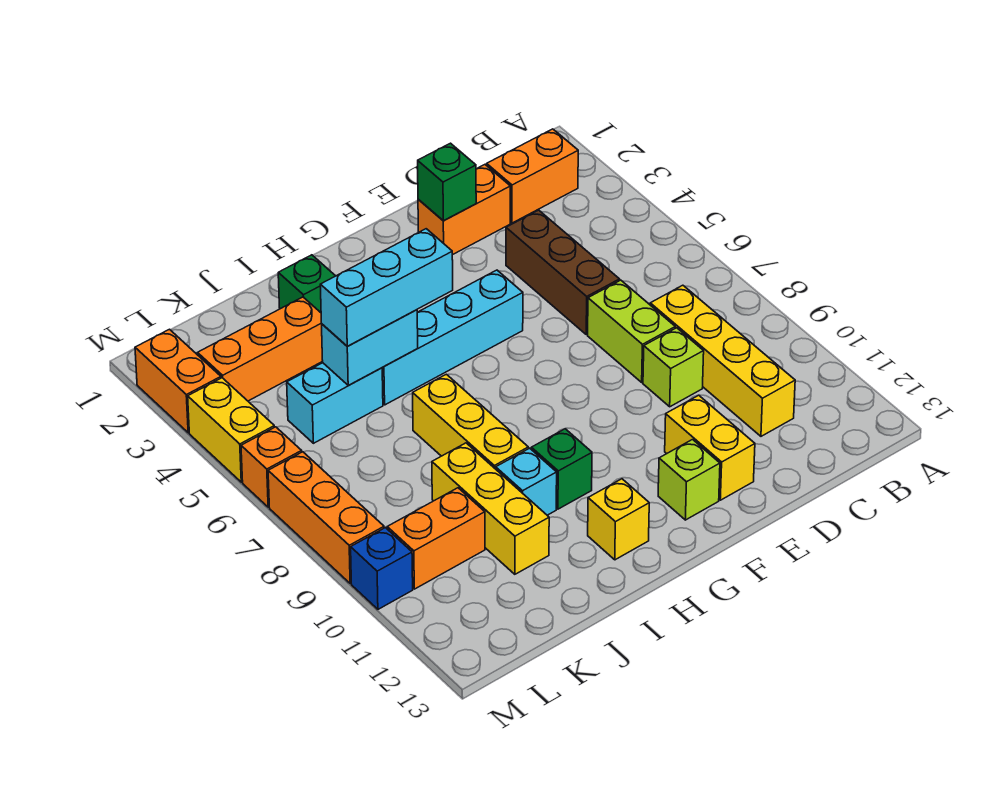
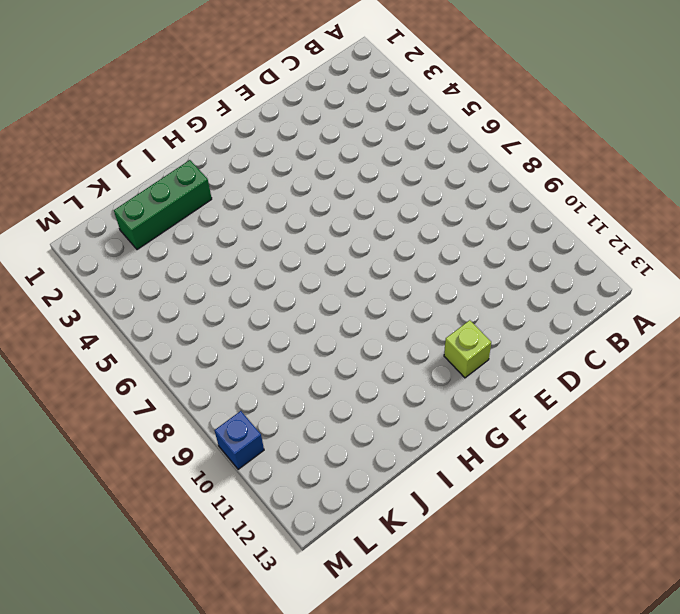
green 1x3 brick [114,160,212,250] -> green 1x1 brick [278,255,335,313]
none -> orange 1x2 brick [487,129,578,223]
none -> yellow 1x4 brick [650,285,795,436]
none -> orange 1x2 brick [418,165,510,255]

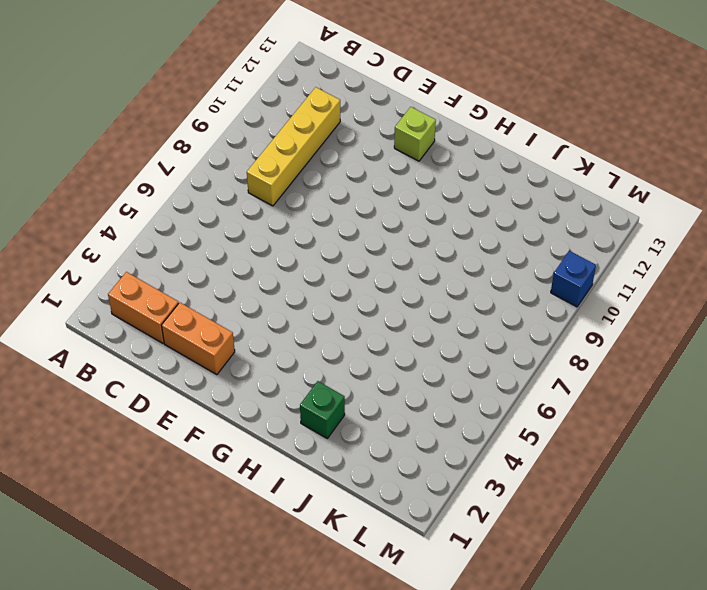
none -> brown 1x3 brick [506,210,620,335]
none -> lime 1x2 brick [588,280,675,382]
none -> lime 1x1 brick [643,328,704,407]

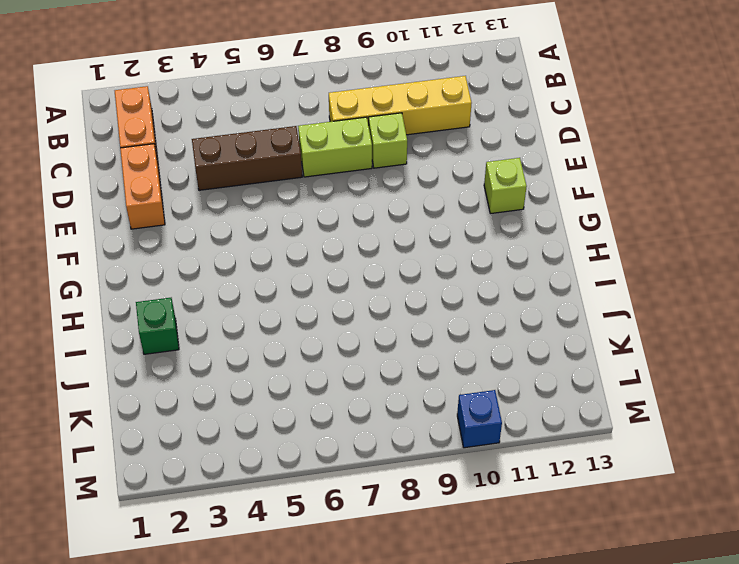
none -> yellow 1x2 brick [665,395,755,500]
none -> cyan 1x4 brick [382,270,523,405]
none -> green 1x1 brick [531,429,592,509]

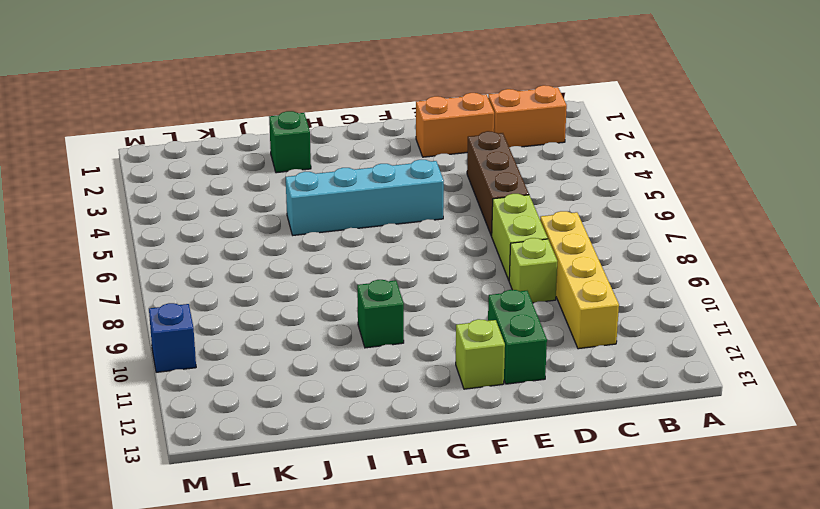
green 1x2 brick [488,290,547,384] -> yellow 1x2 brick [665,395,755,500]
none -> yellow 1x1 brick [588,479,649,560]
none -> yellow 1x3 brick [413,374,528,469]
none -> cyan 1x1 brick [496,448,557,515]

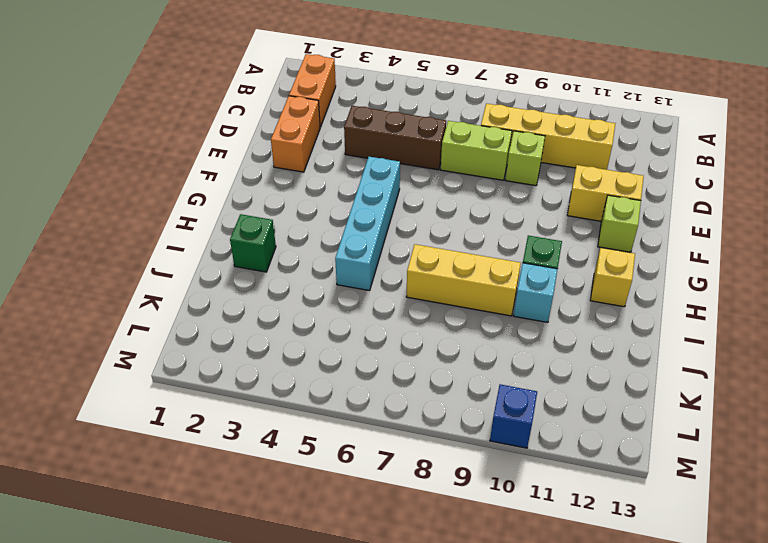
none -> orange 1x3 brick [198,297,323,401]
none -> cyan 1x2 brick [287,363,383,443]
none -> yellow 1x3 brick [432,443,549,574]

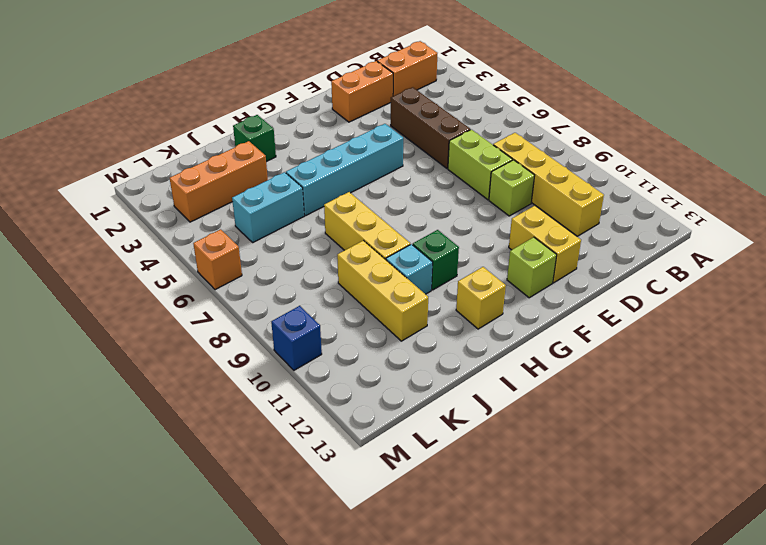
none -> orange 1x2 brick [387,488,485,589]
none -> orange 1x2 brick [135,329,221,433]
none -> yellow 1x2 brick [188,378,274,482]

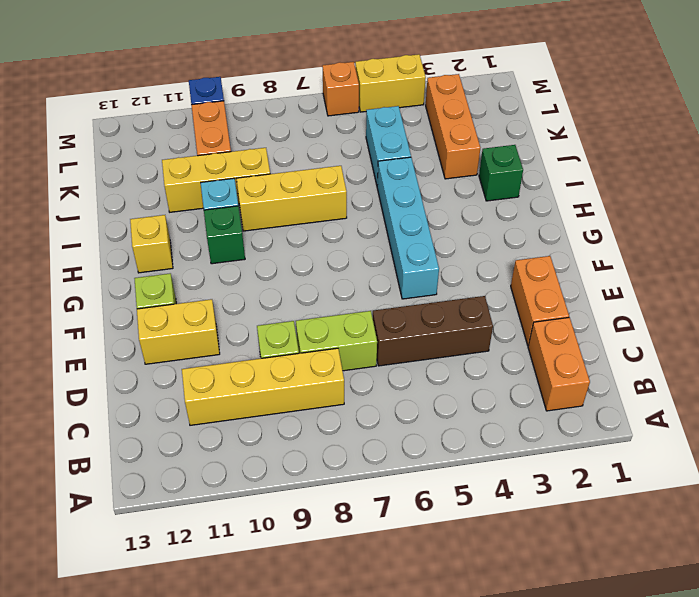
none -> orange 1x2 brick [135,329,221,433]
none -> orange 1x3 brick [268,452,384,583]
none -> green 1x1 brick [418,143,476,221]

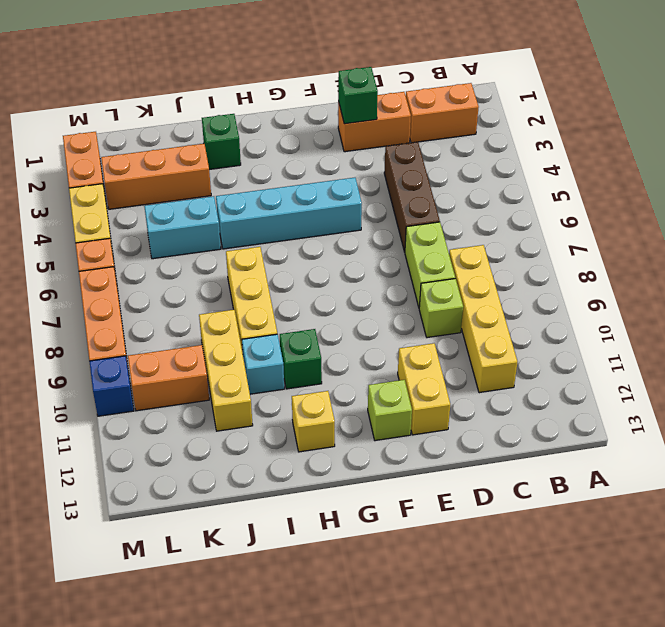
none -> cyan 1x2 brick [322,310,418,385]
none -> cyan 1x3 brick [320,229,453,346]

